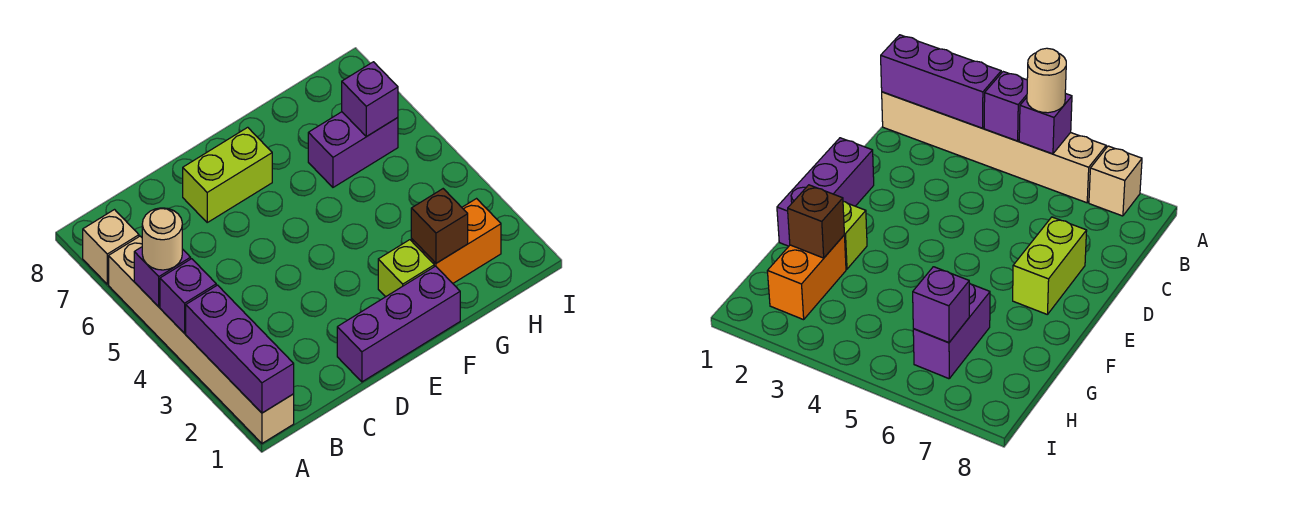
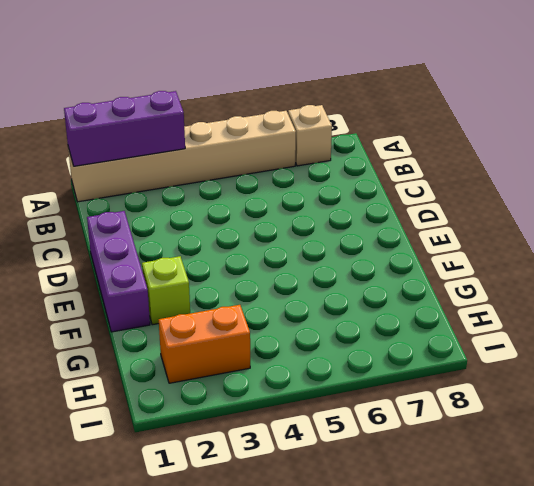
orange 1x2 brick [159,305,250,383] -> orange 1x2 brick turned to [411,199,501,283]
none -> lime 1x2 brick [183,127,272,222]
none -> purple 1x2 brick [308,112,398,187]
none -> purple 1x1 brick [160,259,216,333]

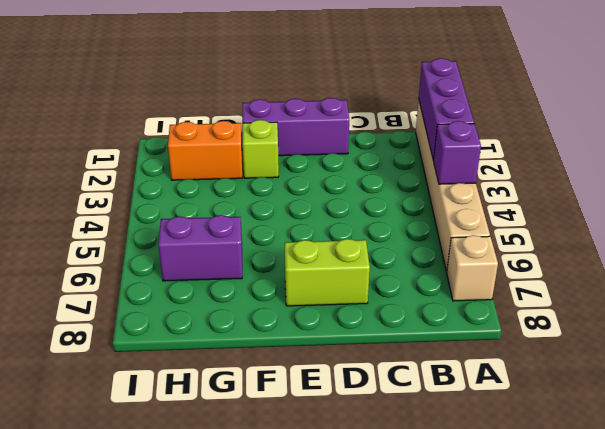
none -> purple 1x1 brick [134,247,191,307]
none -> brown 1x1 brick [411,189,468,263]
none -> purple 1x1 brick [342,62,398,137]

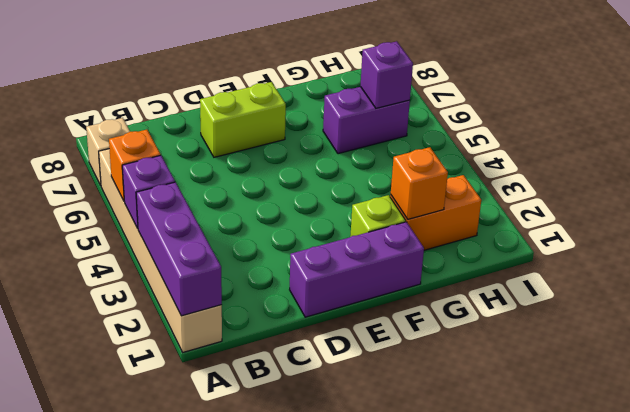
orange 1x1 brick [109,130,161,201] -> purple 1x1 brick [134,247,191,307]
orange 1x1 brick [391,147,448,219] -> brown 1x1 brick [411,189,468,263]
none -> tan 1x1 round brick [142,208,182,270]

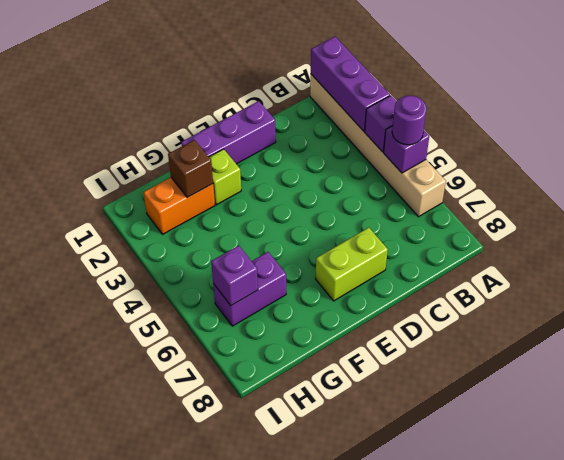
purple 1x1 round brick [392,96,426,145] -> tan 1x1 round brick [142,208,182,270]
none -> tan 1x1 brick [83,210,139,284]

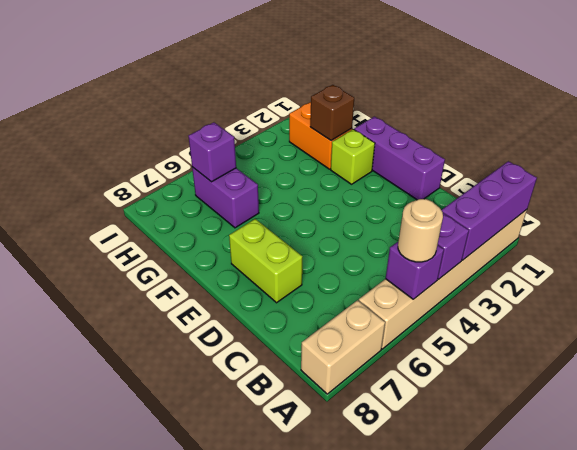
tan 1x2 brick [301,300,385,394] -> tan 1x1 brick [83,210,139,284]

